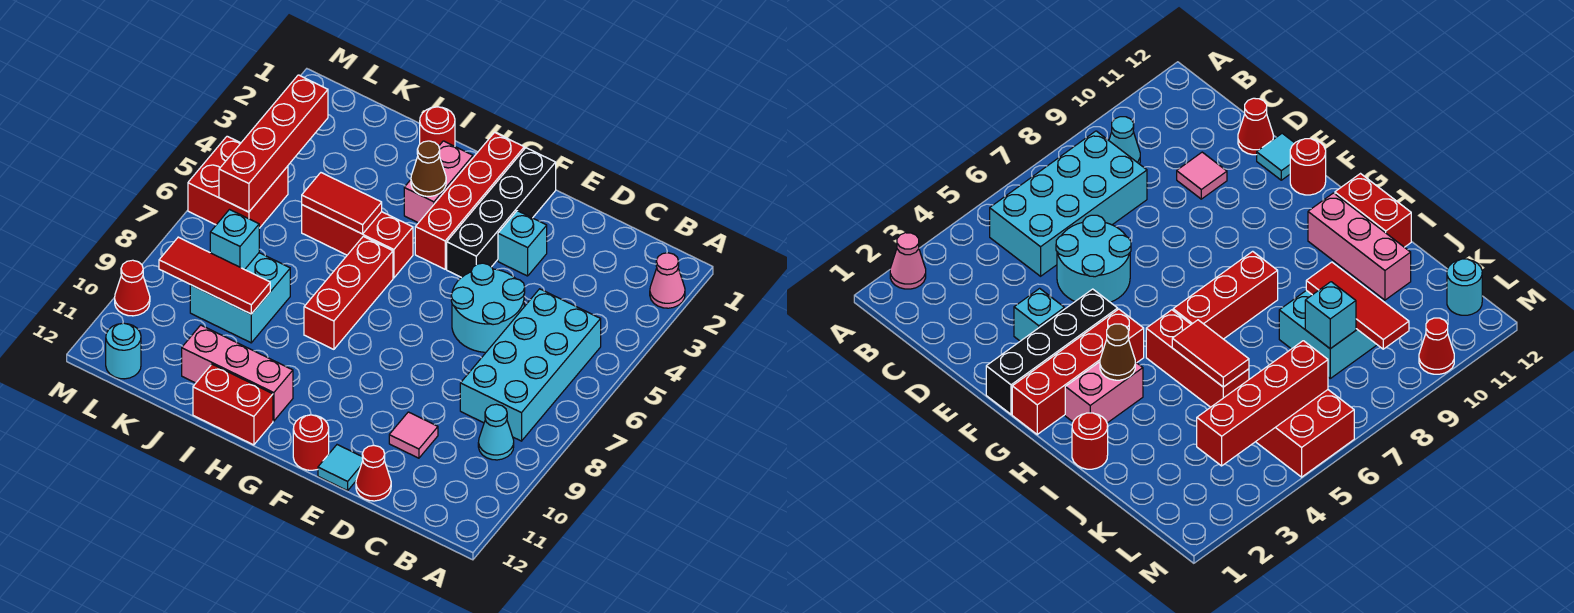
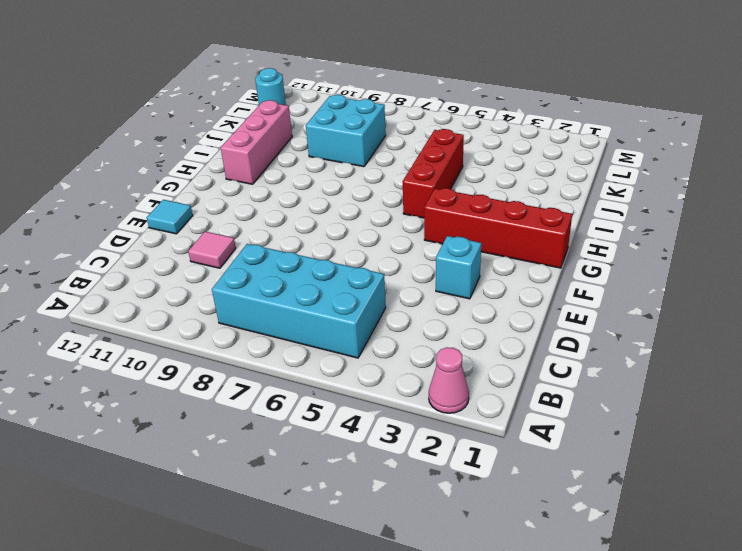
none -> cyan 1x1 cone [478,404,514,460]
none -> cyan 2x2 round brick [451,263,525,352]
none -> red 1x1 cone [356,445,391,501]

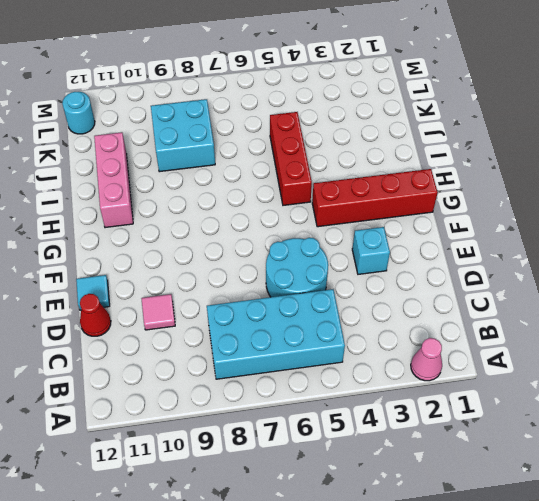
none -> cyan 1x1 cone [478,404,514,460]
none -> black 1x4 brick [447,148,556,278]
none -> red 1x1 round brick [293,415,329,470]

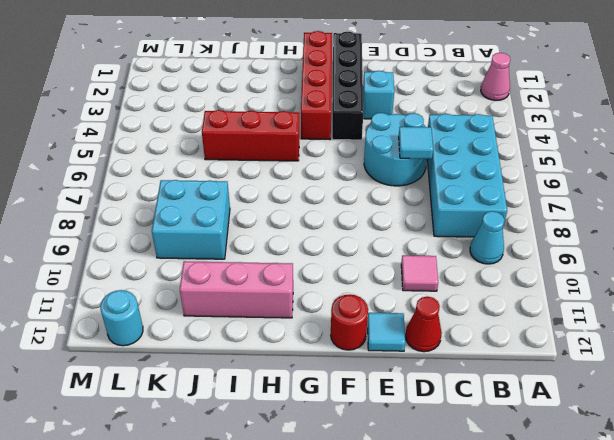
cyan 1x1 tile [399,127,433,159] -> none
none -> pink 1x2 brick [404,141,473,223]
none -> red 1x3 brick [304,236,393,349]
none -> red 1x2 brick [193,364,273,445]

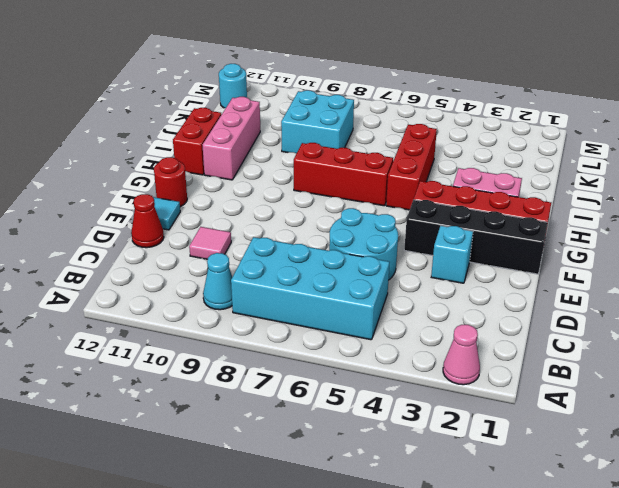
none -> red 1x1 round brick [420,107,455,146]
none -> red 2x2 brick [188,136,288,228]
none -> red 1x1 cone [115,260,150,316]

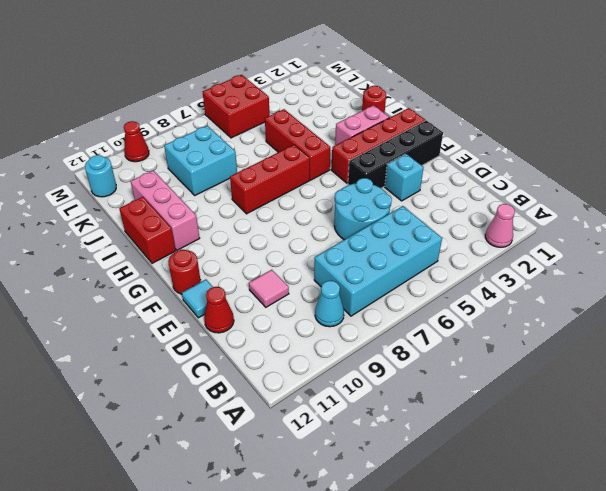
none -> brown 1x1 cone [411,141,446,196]
none -> red 1x2 tile [302,173,382,234]
none -> red 1x3 tile [159,237,270,314]

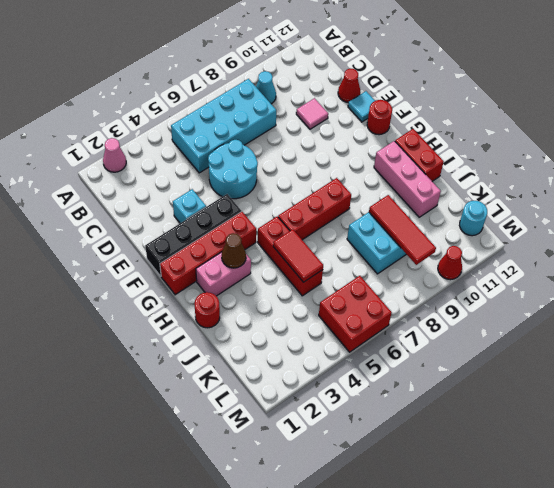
none -> cyan 1x1 brick [210,210,259,270]
none -> red 1x4 brick [219,75,328,212]

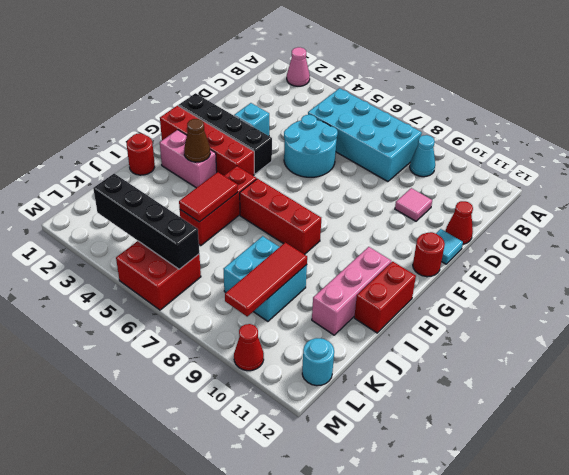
black 1x4 brick [93,174,199,269] -> red 1x4 brick [219,75,328,212]
none -> cyan 1x1 brick [210,210,259,270]

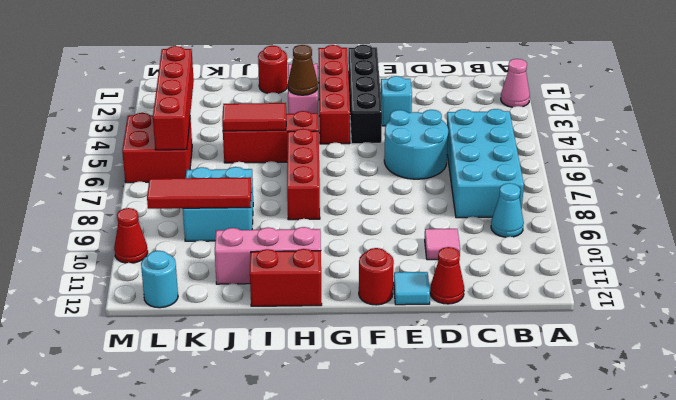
none -> cyan 1x1 brick [210,210,259,270]

